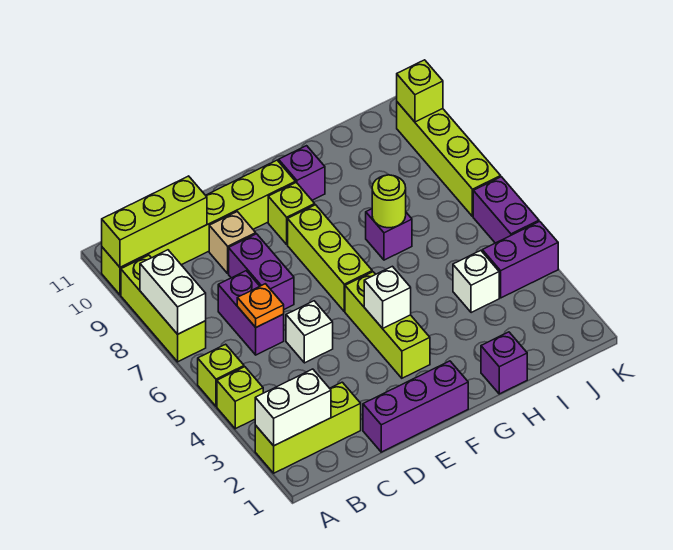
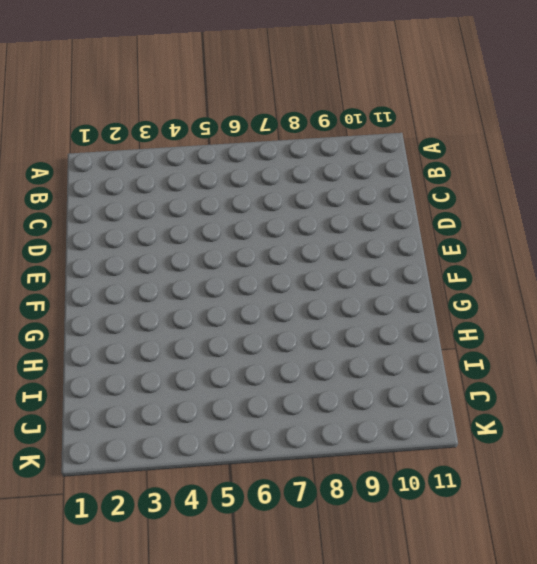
none -> lime 1x3 brick [255,382,361,473]
none -> lime 1x1 brick [217,367,263,429]
none -> lime 1x1 brick [198,344,244,406]

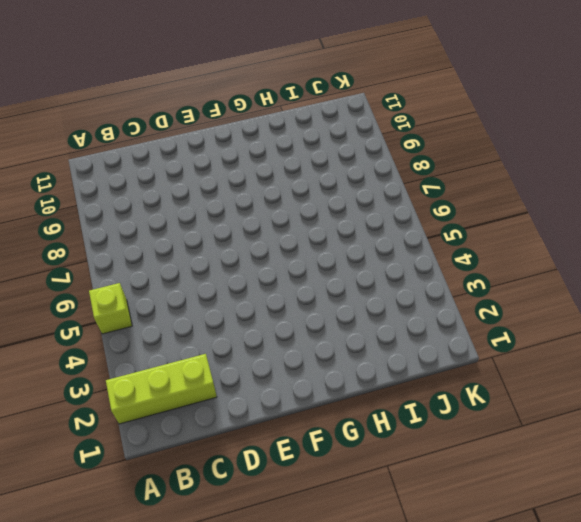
none -> lime 1x1 brick [217,367,263,429]
none -> lime 1x3 brick [121,255,206,362]
none -> lime 1x6 brick [102,160,295,295]

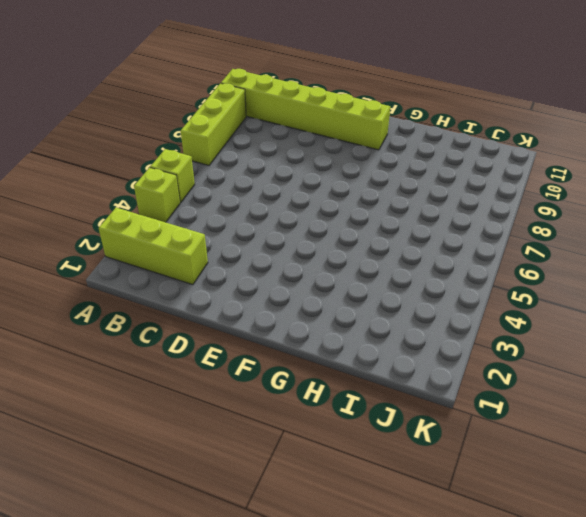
none -> purple 1x2 brick [218,271,284,355]
none -> purple 1x3 brick [363,361,468,452]
none -> white 1x1 brick [286,301,333,363]

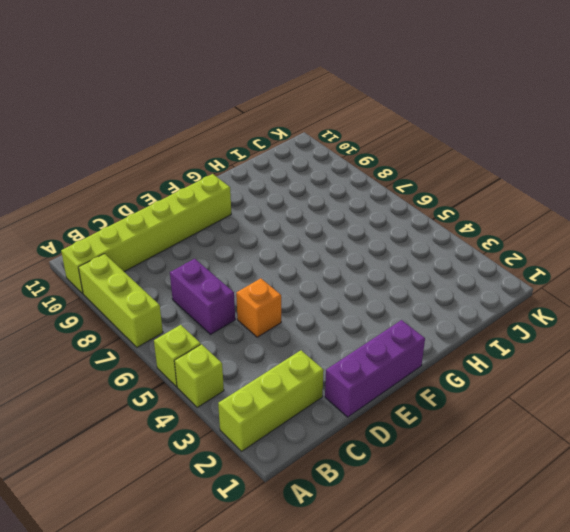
orange 1x1 brick [236,278,281,337] -> white 1x1 brick [286,301,333,363]
none -> purple 1x2 brick [229,234,294,309]
none -> tan 1x1 brick [209,212,256,273]
none -> lime 1x3 brick [345,272,430,378]

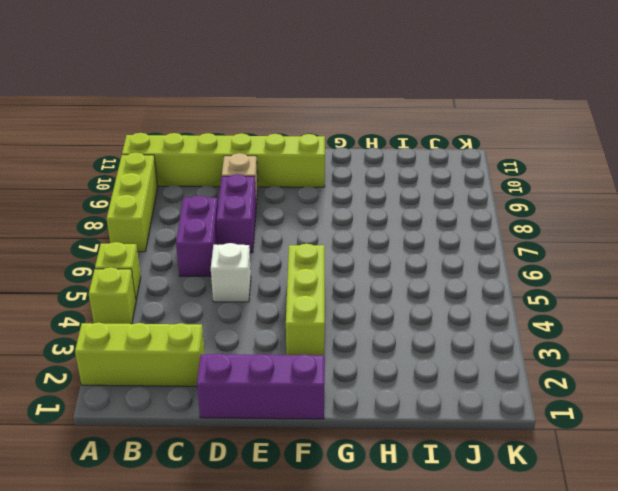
none -> lime 1x3 brick [288,205,372,311]
none -> lime 1x1 brick [268,182,315,244]
none -> purple 1x1 brick [279,146,325,200]

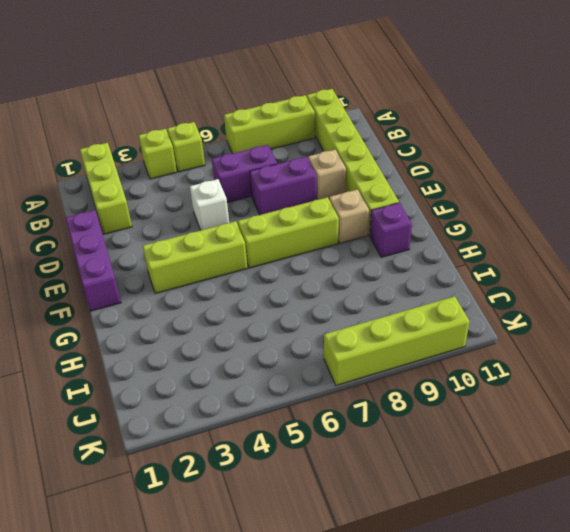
tan 1x1 brick [329,190,369,243] -> lime 1x1 brick [268,182,315,244]
none -> purple 1x1 brick [481,332,527,394]
none -> purple 1x1 brick [366,209,412,260]
none -> white 1x1 brick [453,251,499,313]

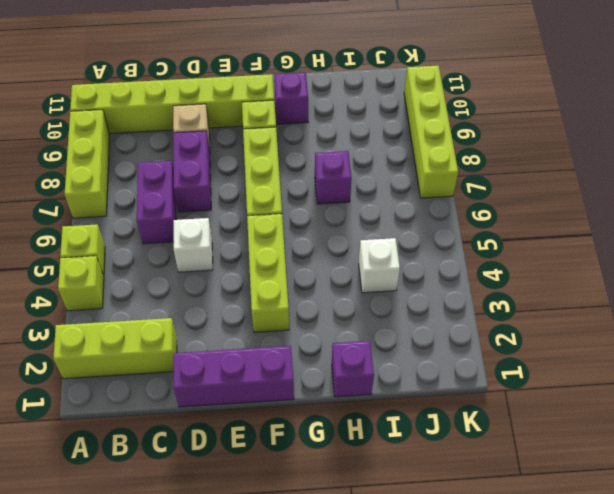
none -> purple 1x2 brick [482,221,558,298]
none -> purple 1x2 brick [473,177,539,243]
none -> white 1x2 brick [255,369,331,446]

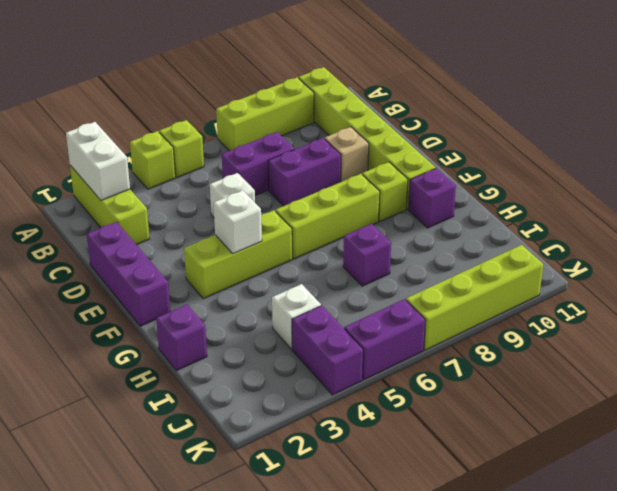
none -> white 1x2 brick [140,250,206,334]
none -> lime 1x3 brick [102,176,207,267]
none -> orange 1x1 plate [237,284,284,327]

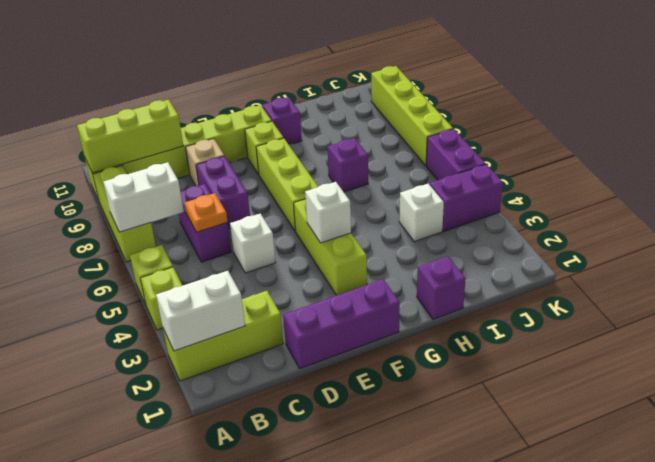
white 1x2 brick [103,162,184,232] -> white 1x2 brick turned to [140,250,206,334]
none -> lime 1x1 round brick [372,175,406,228]
none -> lime 1x1 brick [397,60,443,122]

